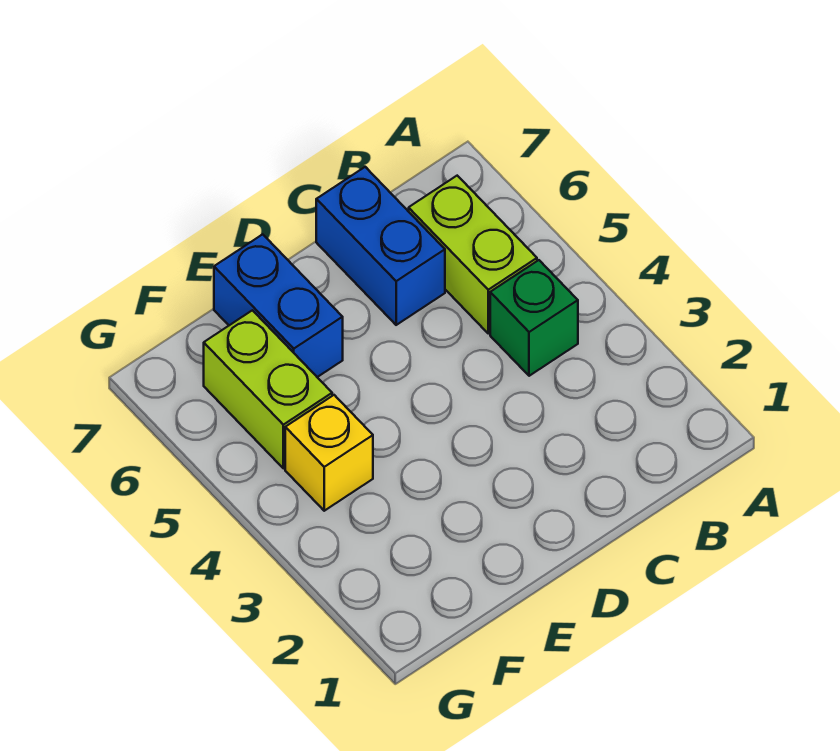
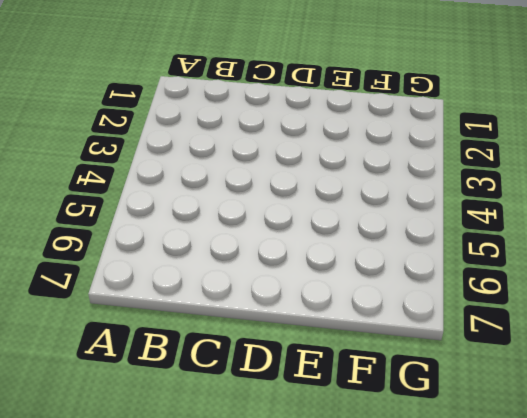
none -> green 1x1 brick [490,260,578,376]
none -> lime 1x2 brick [409,176,537,333]

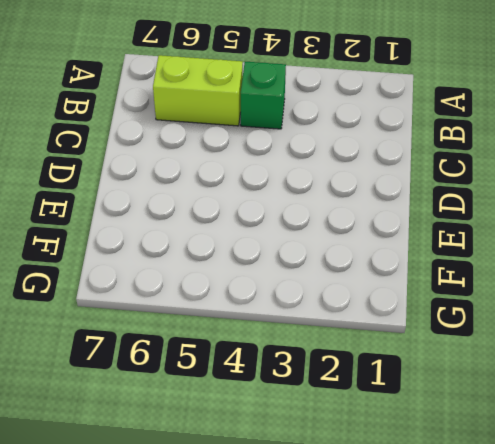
none -> blue 1x2 brick [316,167,445,325]
none -> blue 1x2 brick [214,234,343,377]

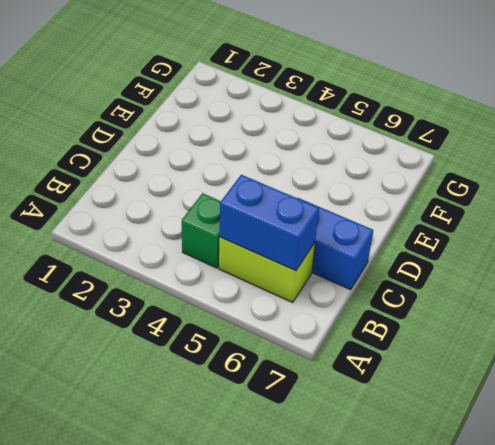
blue 1x2 brick [220,175,319,271] -> blue 1x2 brick moved to [214,234,343,377]
none -> yellow 1x1 brick [285,395,373,511]
none -> lime 1x2 brick [204,310,332,468]

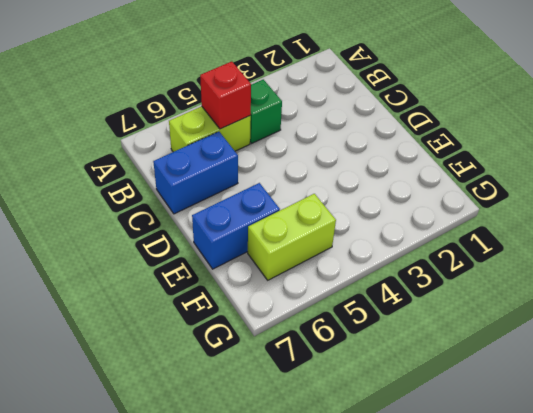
red 1x1 brick [200,62,251,129] -> none
none -> yellow 1x1 brick [285,395,373,511]

